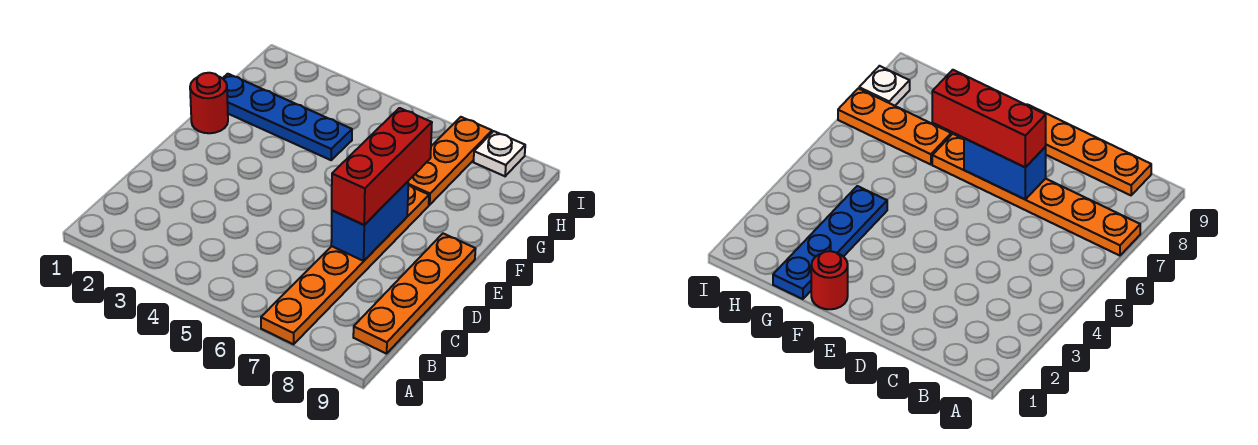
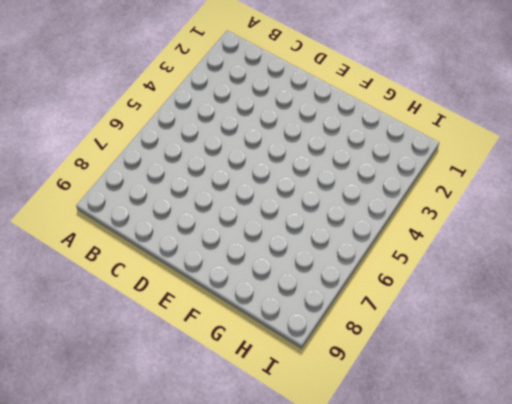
none -> orange 1x6 plate [261,185,429,344]
none -> orange 1x4 plate [353,234,475,354]

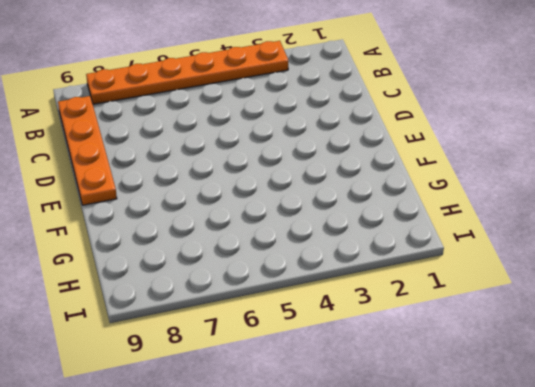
orange 1x6 plate [86,41,288,104] -> orange 1x6 plate turned to [261,185,429,344]
none -> red 1x1 round brick [190,73,228,133]
none -> blue 1x4 plate [223,74,352,160]

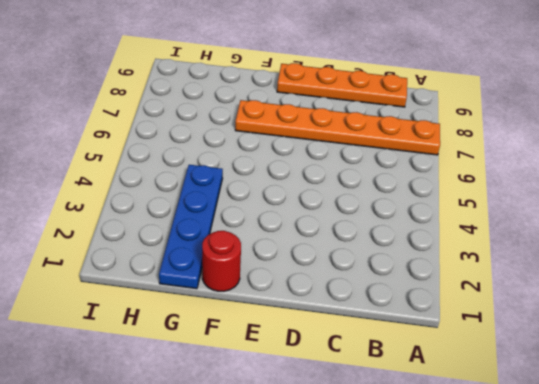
none -> orange 1x3 plate [408,117,492,205]
none -> white 1x1 plate [474,131,525,176]

